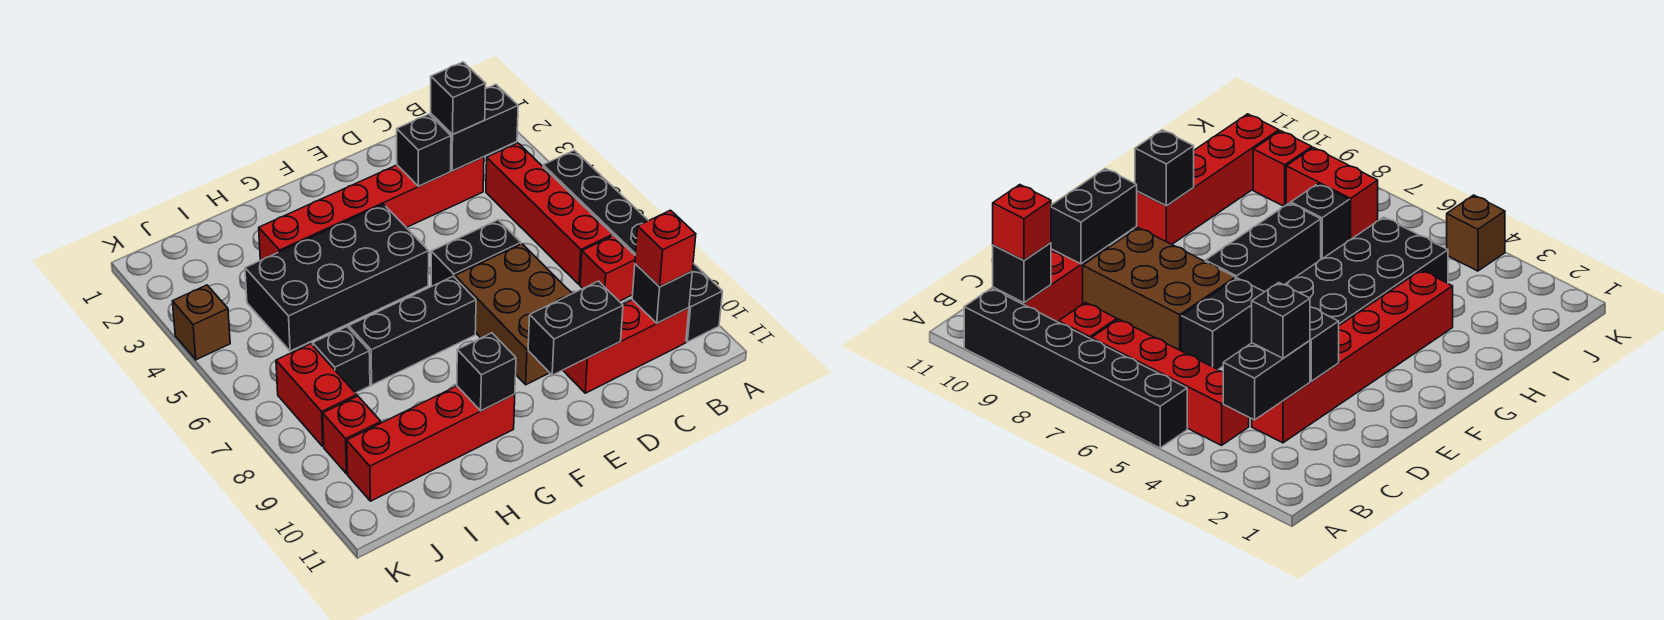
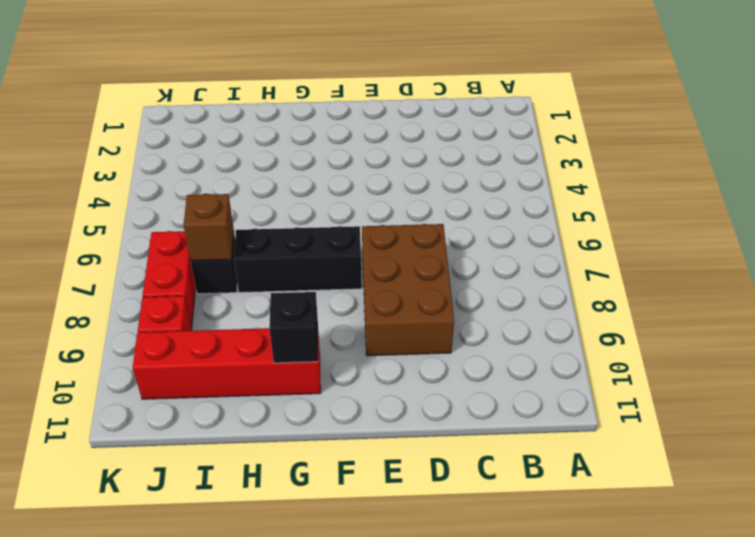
brown 1x1 brick [184,194,234,261] -> brown 1x1 brick moved to [172,285,230,360]
none -> black 1x6 brick [543,150,723,342]
none -> red 1x4 brick [486,143,613,285]
none -> red 1x1 brick [580,236,635,301]

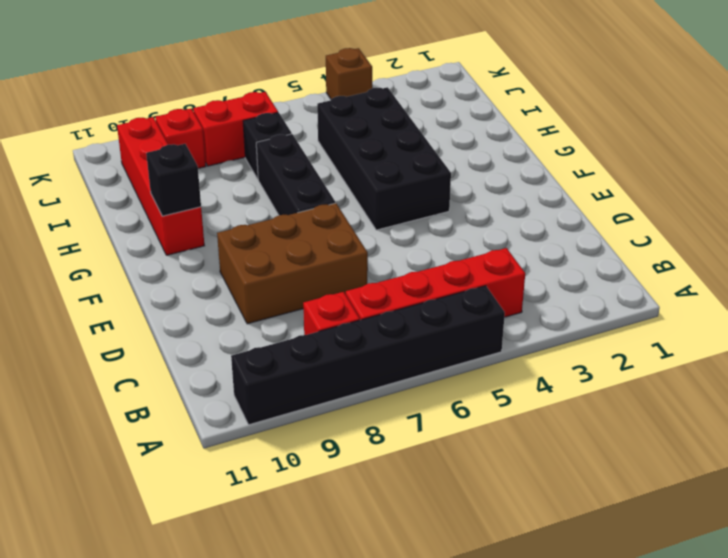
none -> red 1x3 brick [563,300,689,393]
none -> red 1x6 brick [259,157,484,260]
none -> black 1x2 brick [431,220,521,286]

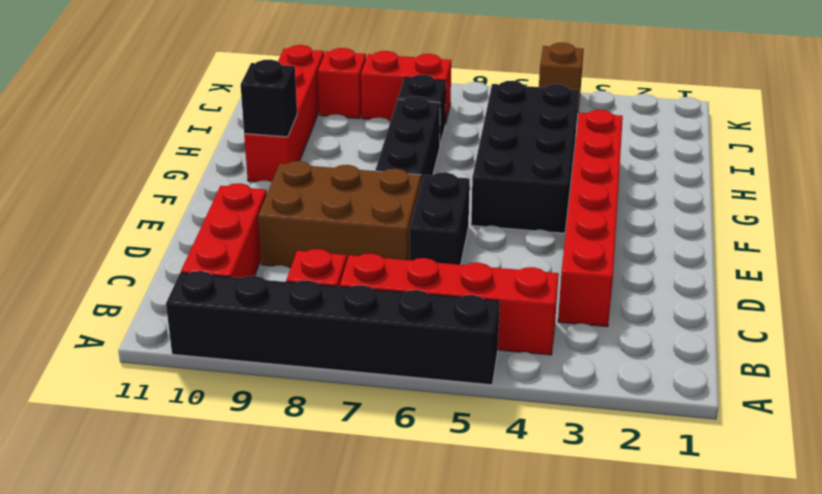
none -> black 1x2 brick [431,85,518,171]
none -> black 1x1 brick [632,264,692,323]
none -> black 1x1 brick [397,114,451,186]

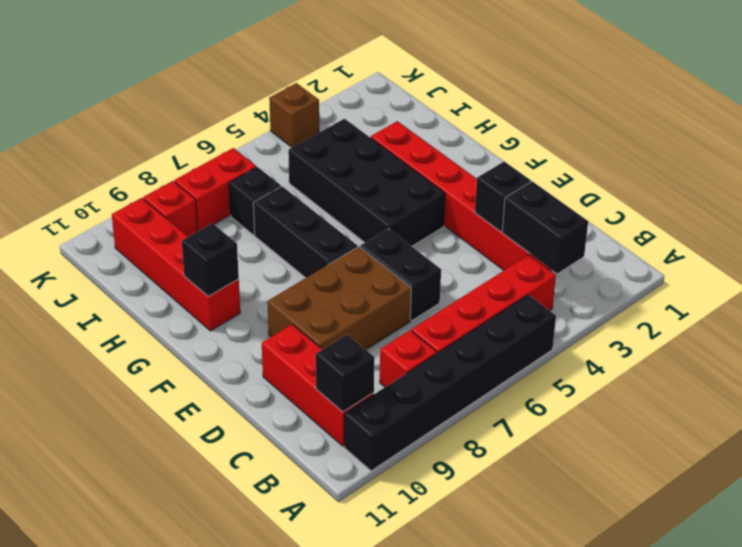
none -> black 1x2 brick [528,281,623,375]
none -> red 1x1 brick [635,210,696,287]
none -> black 1x1 brick [431,62,486,134]

